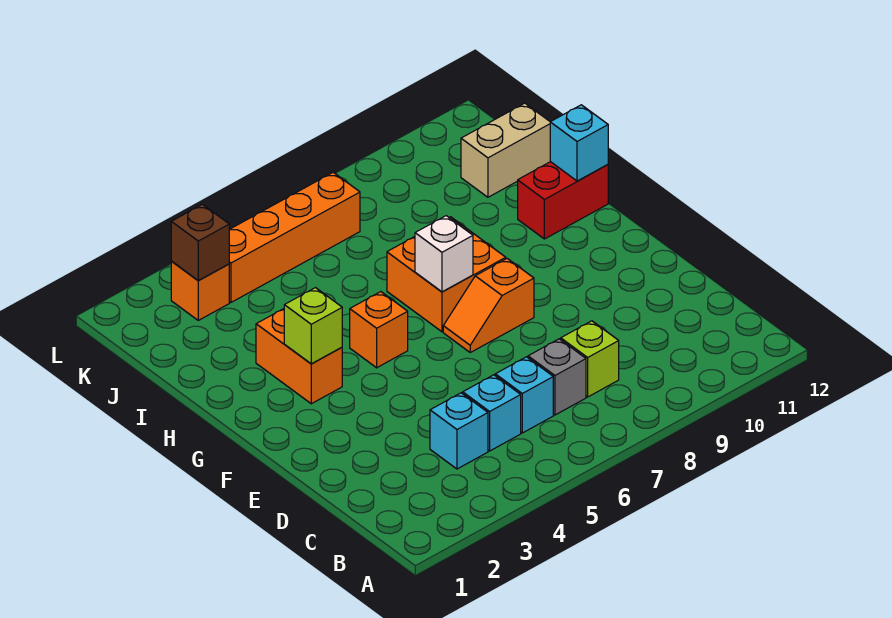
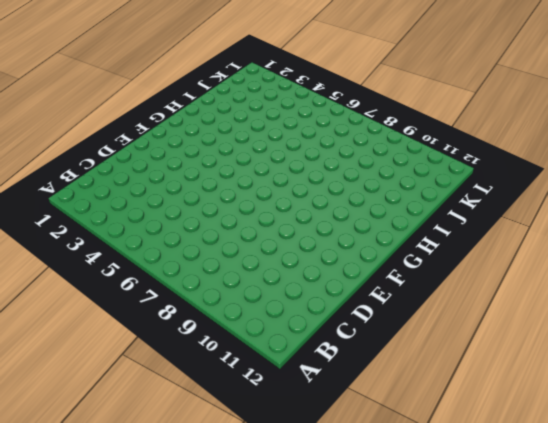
none -> cyan 1x1 brick [430,393,488,469]
none -> cyan 1x1 brick [463,375,521,451]
none -> cyan 1x1 brick [495,357,553,433]

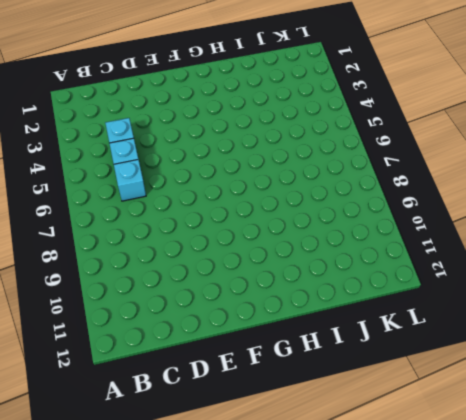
none -> grey 1x1 brick [528,339,586,415]
none -> lime 1x1 brick [561,321,619,397]
none -> orange 1x2 slope [443,259,534,352]

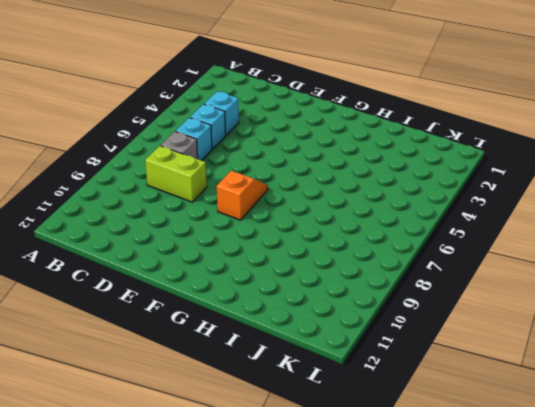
lime 1x2 brick [145,146,207,202] -> lime 1x1 brick [561,321,619,397]
none -> orange 1x2 brick [256,309,342,404]
none -> orange 1x1 brick [350,292,408,368]
none -> orange 2x2 brick [387,217,506,332]

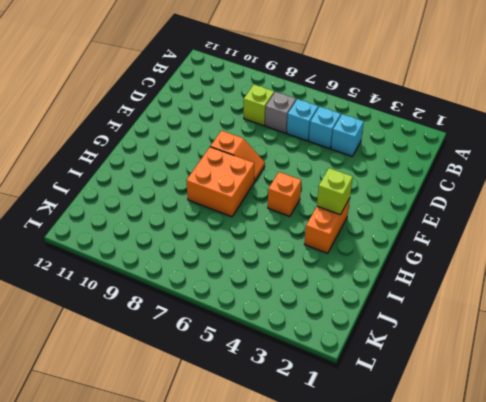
none -> red 1x2 brick [518,162,608,239]
none -> tan 1x2 brick [461,103,550,197]
none -> orange 1x1 brick [171,262,229,320]

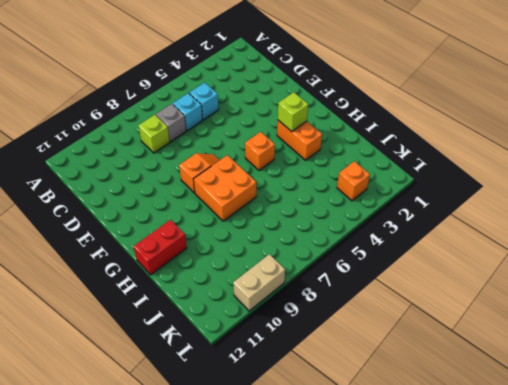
tan 1x2 brick [233,254,285,311] -> tan 1x2 brick moved to [461,103,550,197]
none -> cyan 1x1 brick [430,393,488,469]
none -> orange 1x4 brick [229,172,360,302]
none -> white 1x1 brick [415,216,473,292]

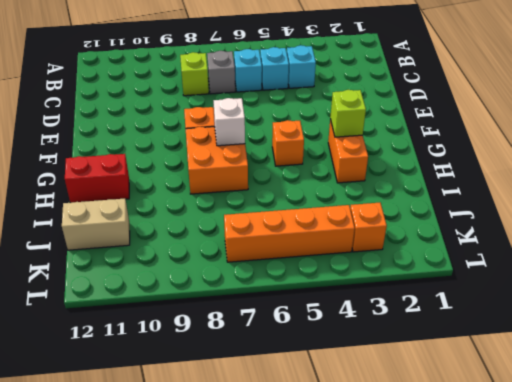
none -> cyan 1x1 brick [550,105,608,181]
none -> brown 1x1 brick [171,204,229,280]

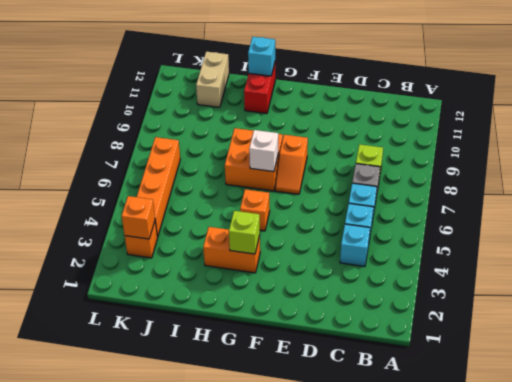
orange 1x1 brick [122,196,155,239] -> brown 1x1 brick [171,204,229,280]

